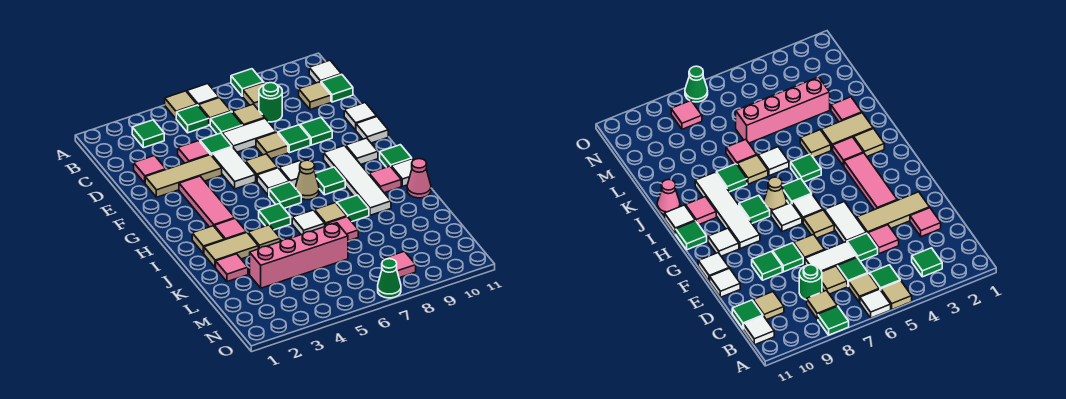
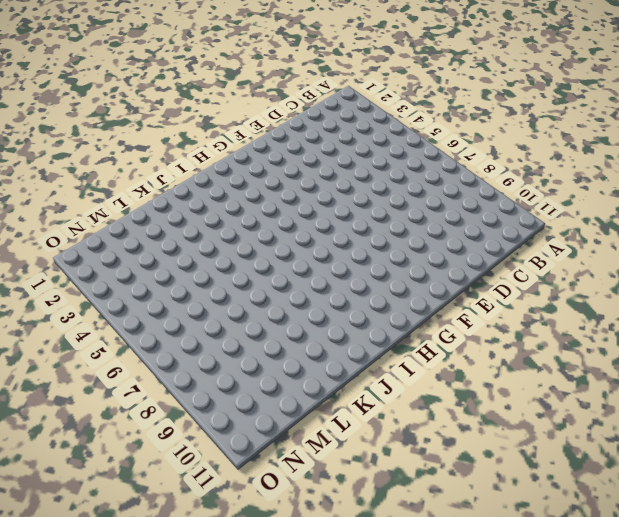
none -> tan 1x1 tile [165,91,197,118]
none -> white 1x1 tile [187,84,219,106]
none -> green 1x1 tile [231,69,263,96]
none -> green 1x1 tile [132,120,164,148]

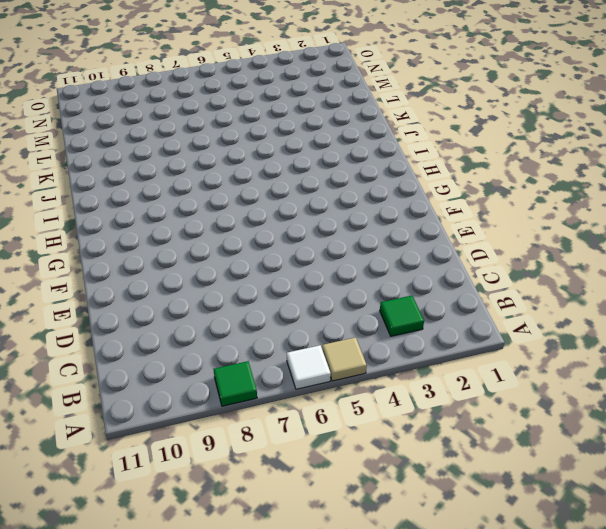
none -> green 1x1 tile [176,105,209,133]
none -> tan 1x1 tile [199,98,231,125]
none -> tan 1x1 tile [243,83,265,109]
none -> white 1x1 tile [309,60,341,83]

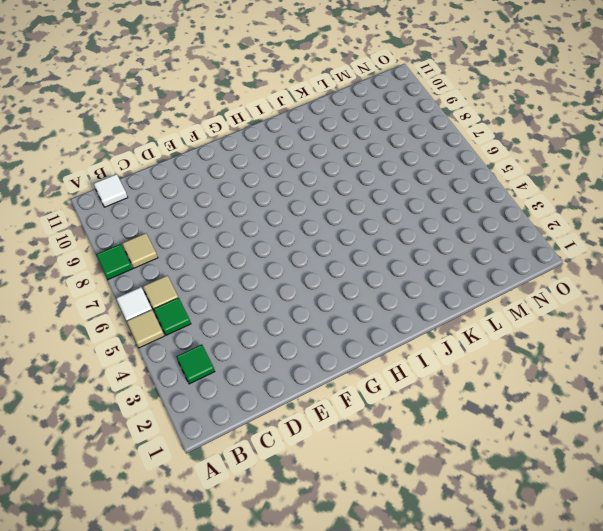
none -> green 1x1 tile [210,112,243,134]
none -> tan 1x1 tile [232,104,264,125]
none -> green 1x1 round brick [259,83,282,122]
none -> tan 1x1 tile [299,82,331,110]

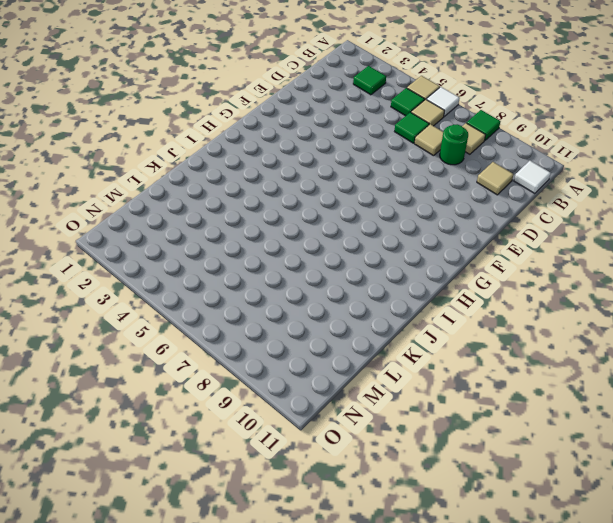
none -> green 1x1 tile [321,74,353,102]
none -> pink 1x1 tile [134,156,166,183]
none -> pink 1x1 tile [178,141,210,163]
none -> green 1x1 tile [200,133,232,156]

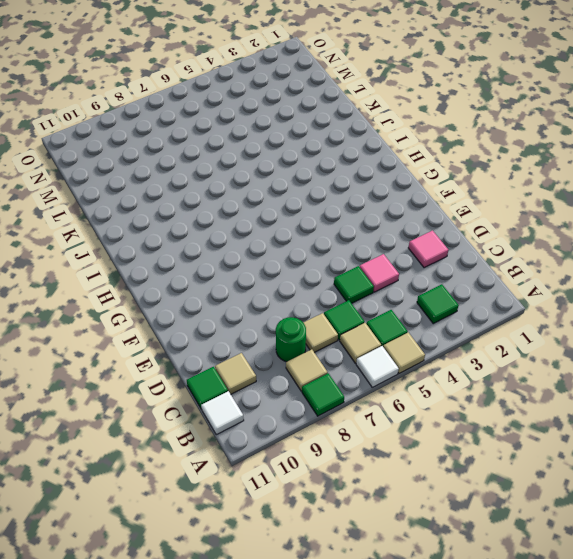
none -> white 1x2 tile [222,118,276,152]
none -> tan 1x3 tile [145,155,222,197]
none -> white 1x2 tile [212,147,256,189]
none -> tan 1x1 tile [256,132,288,159]

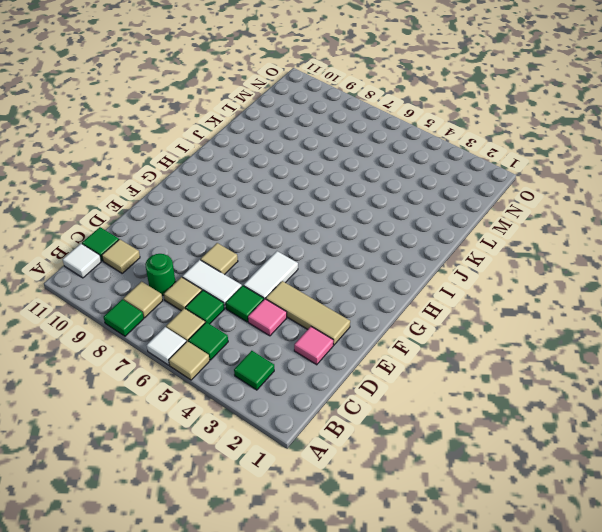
none -> green 1x1 tile [278,125,310,153]
none -> green 1x1 tile [300,118,332,145]
none -> white 1x1 tile [344,103,377,130]
none -> pink 1x3 tile [179,176,235,227]

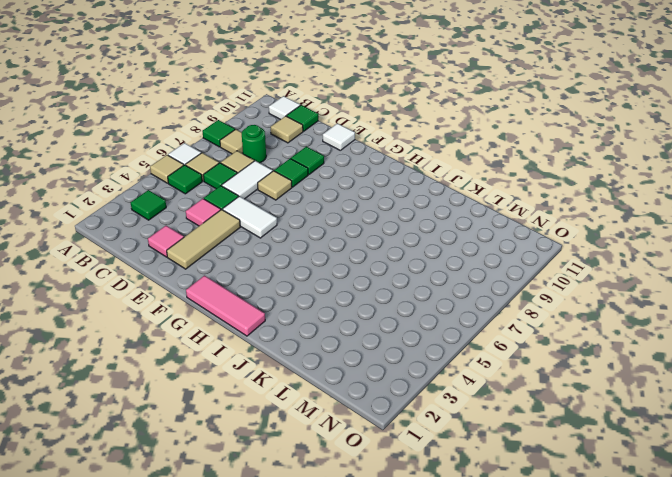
pink 1x3 tile [186,276,265,336] -> pink 1x3 tile moved to [179,176,235,227]
none -> tan 1x1 tile [246,154,278,181]
none -> white 1x1 tile [356,117,388,143]
none -> white 1x1 tile [257,168,289,196]
none -> white 1x1 tile [279,160,301,187]

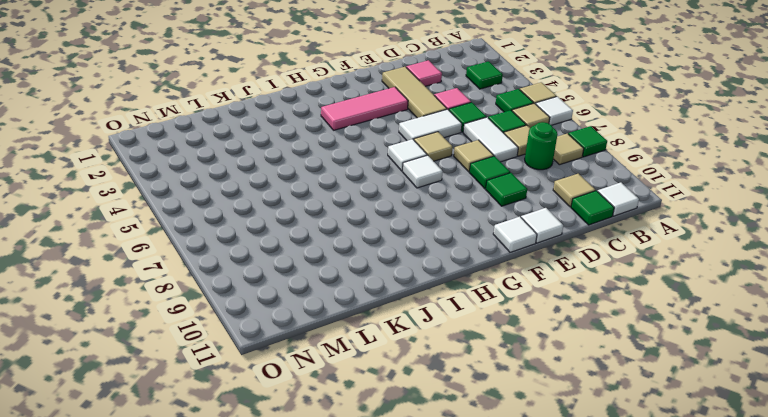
none -> white 1x4 tile [324,146,391,215]
none -> white 1x1 tile [346,138,378,164]
none -> green 1x1 tile [269,182,301,208]
none -> tan 1x1 cone [295,160,319,200]

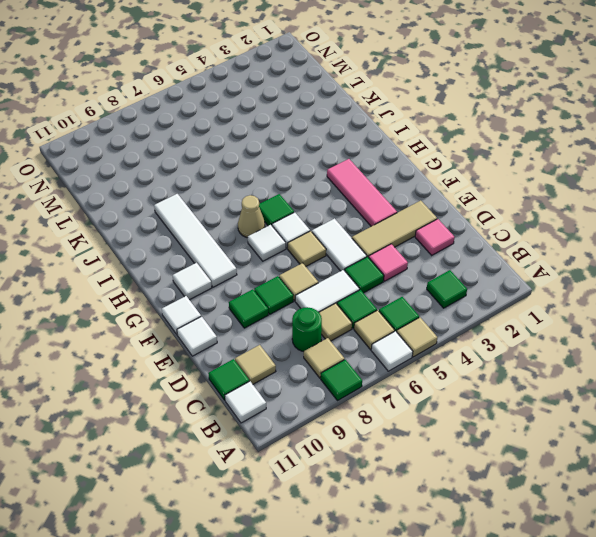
none -> green 1x1 tile [315,167,345,195]
none -> green 1x1 tile [380,145,412,167]
none -> tan 1x1 tile [192,226,224,254]
none -> pink 1x1 tile [214,218,247,240]

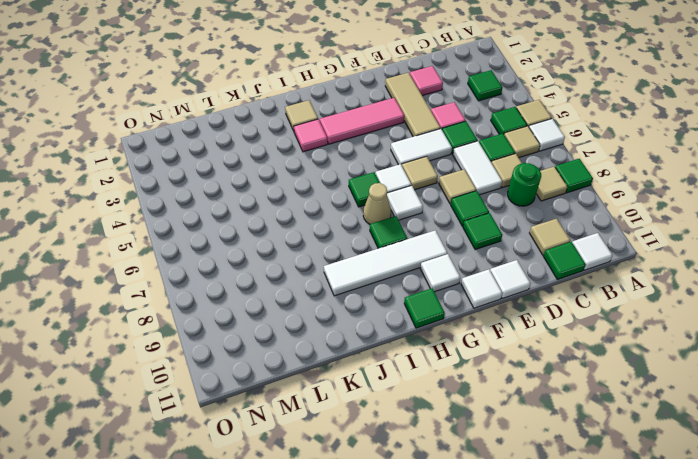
none -> green 1x1 tile [259,204,291,230]
none -> pink 1x1 tile [369,166,401,193]
none -> white 1x1 tile [391,159,413,186]
none -> tan 1x2 tile [204,233,258,268]

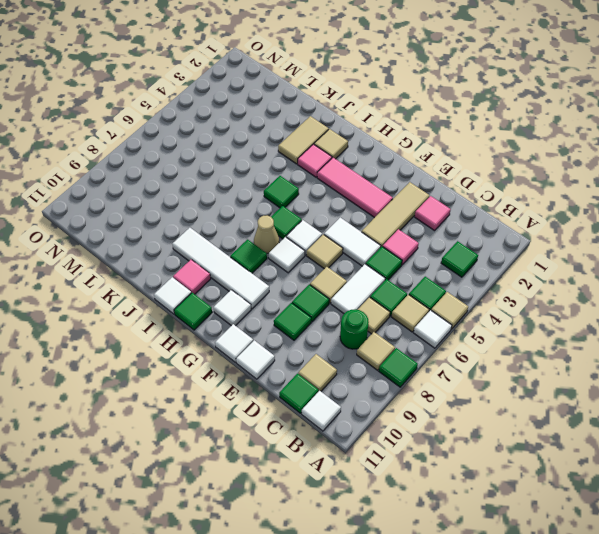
none -> tan 1x1 tile [248,225,280,249]
none -> white 1x1 tile [292,210,325,235]
none -> tan 1x1 tile [315,203,347,226]
none -> green 1x1 tile [337,195,369,222]

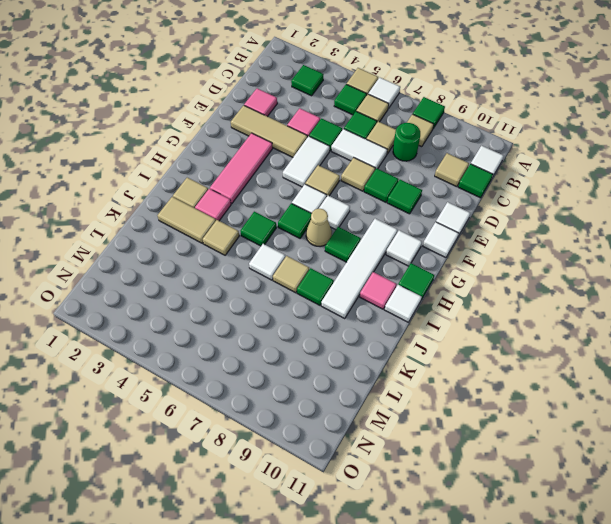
none -> pink 1x1 cone [407,159,431,198]
none -> pink 1x1 tile [216,254,248,282]
none -> pink 1x1 tile [326,217,358,241]
none -> pink 1x4 brick [250,223,348,288]

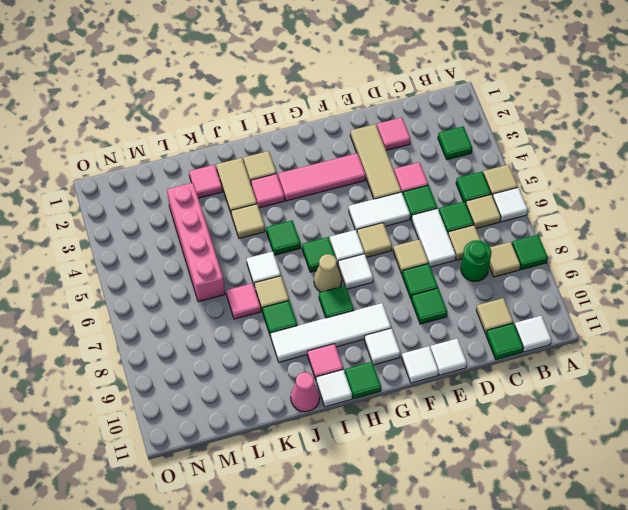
none -> pink 1x1 tile [384,251,416,278]
none -> green 1x1 cone [378,259,401,298]

